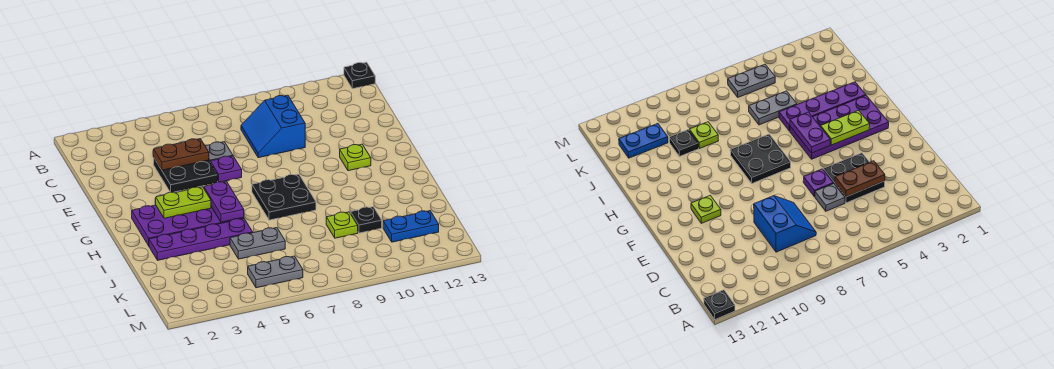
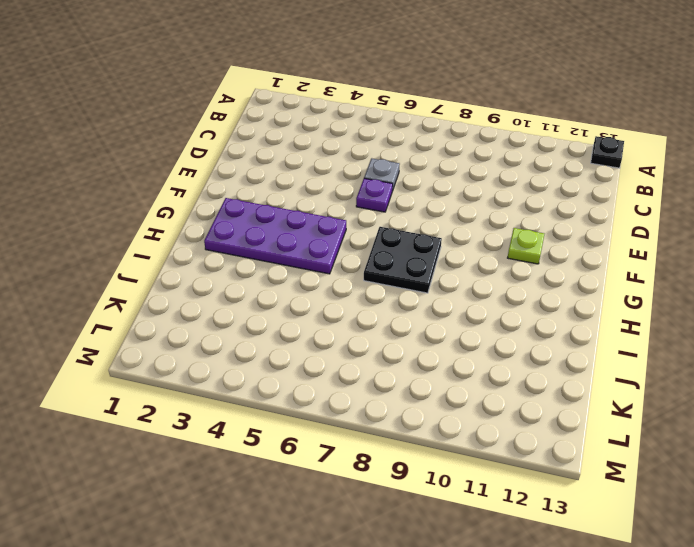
none -> blue 2x2 slope [241,95,305,158]
none -> black 2x2 plate [154,159,218,192]
none -> purple 1x4 plate [149,219,253,260]

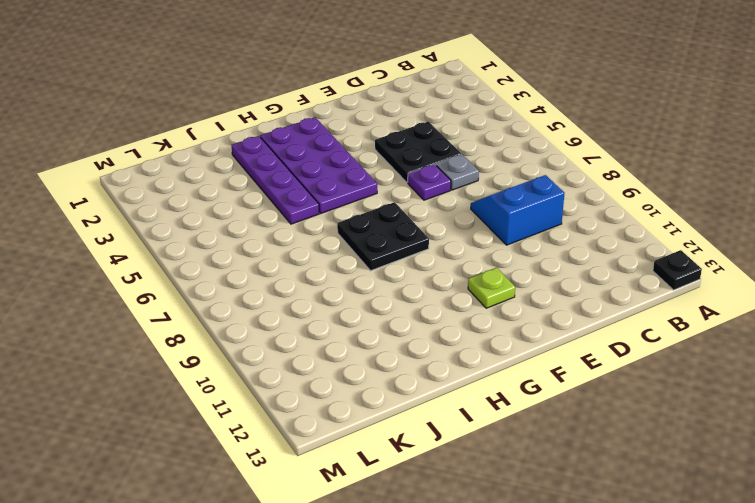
none -> grey 1x2 plate [230,228,285,259]
none -> lime 1x1 plate [326,212,358,238]
none -> black 1x1 plate [351,207,382,233]

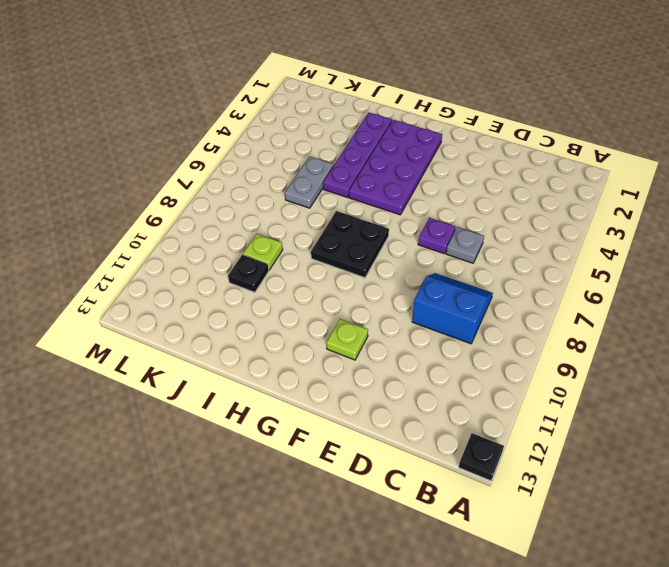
none -> black 2x2 plate [154,159,218,192]
none -> blue 1x2 plate [383,211,439,242]
none -> grey 1x2 plate [248,256,303,288]

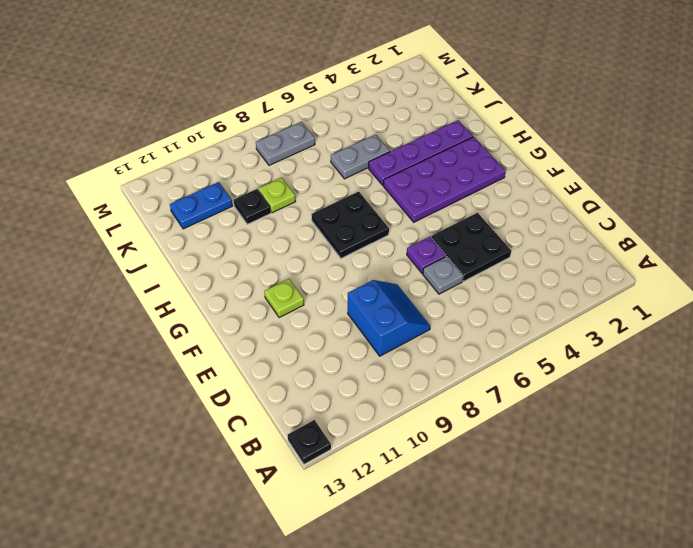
grey 1x2 plate [256,122,315,165] -> grey 1x2 plate moved to [248,256,303,288]
none -> brown 1x2 plate [154,139,209,170]
none -> lime 1x2 plate [156,187,211,218]
none -> purple 1x2 plate [204,182,244,222]

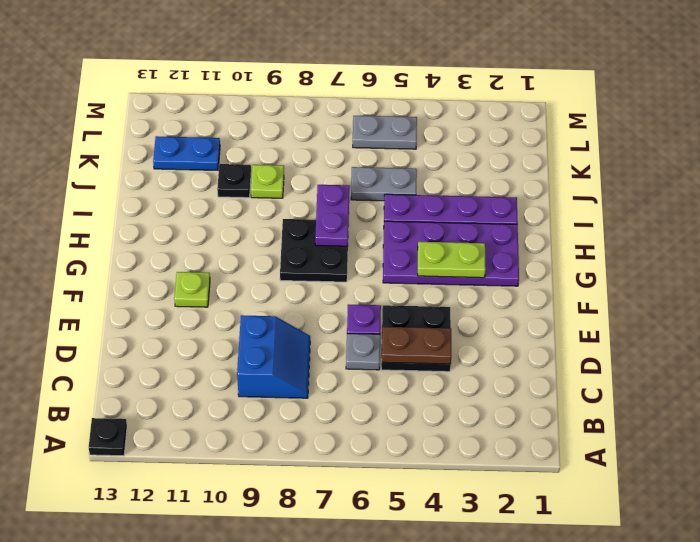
purple 1x2 plate [315,185,350,246] -> purple 1x2 plate moved to [204,182,244,222]

